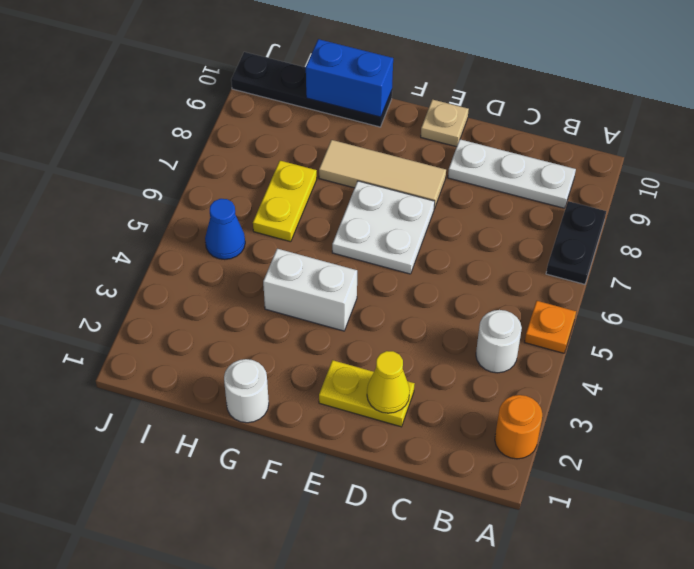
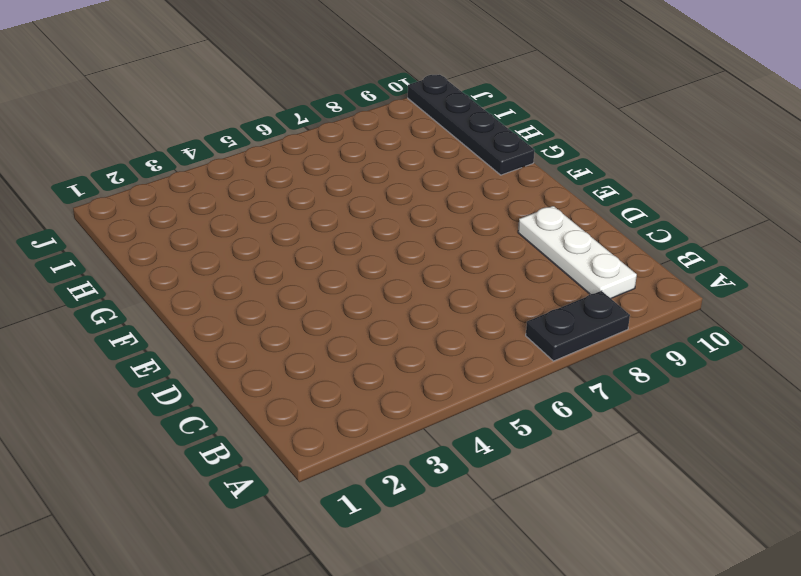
none -> orange 1x1 round brick [495,395,542,459]
none -> orange 1x1 plate [525,301,576,353]
none -> white 1x1 round brick [476,310,522,373]

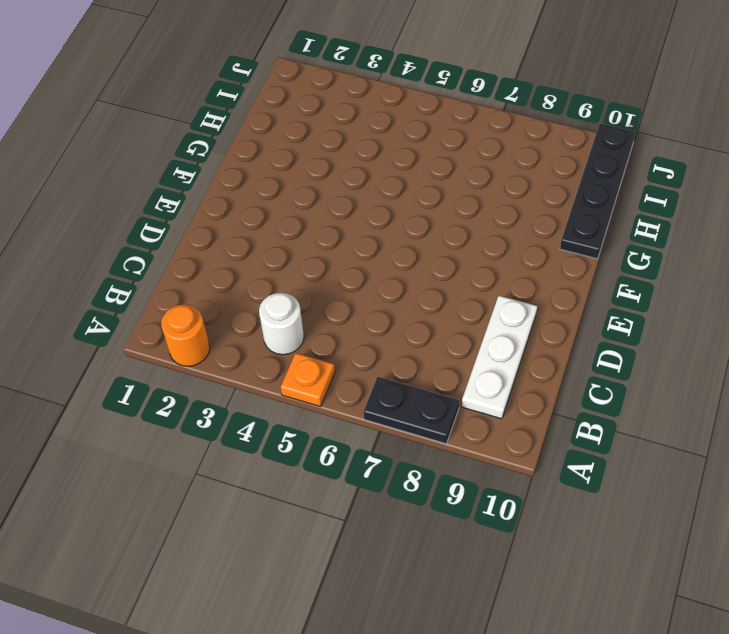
none -> yellow 1x2 plate [319,360,414,427]
none -> white 2x2 plate [332,181,435,274]
none -> tan 1x3 tile [319,140,446,209]

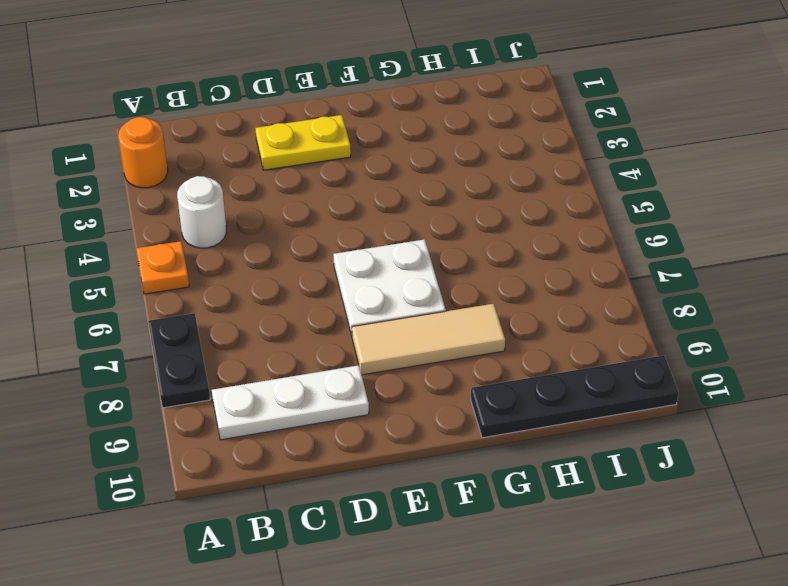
none -> tan 1x1 plate [421,99,469,147]
none -> white 1x2 brick [263,249,357,331]
none -> white 1x1 round brick [224,359,269,423]

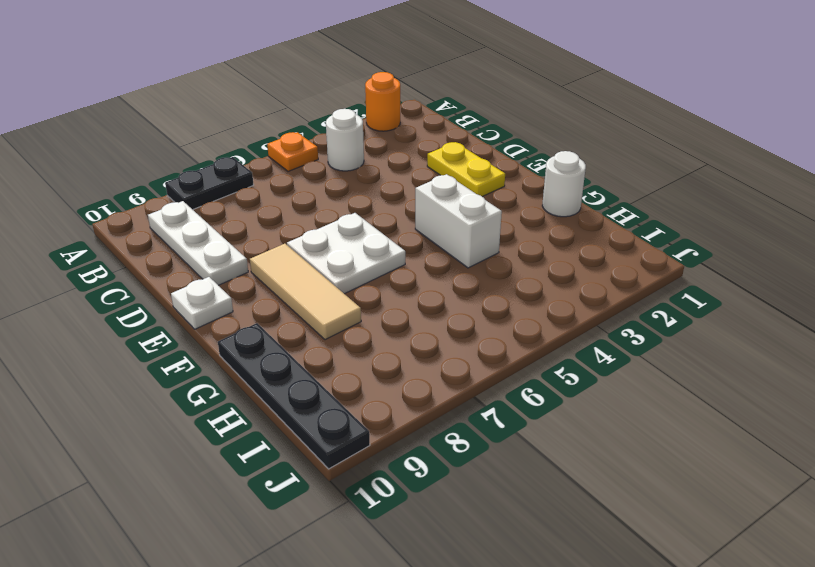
white 1x1 plate [171,277,233,329] -> tan 1x1 plate [421,99,469,147]
none -> yellow 1x2 plate [253,161,317,242]
none -> blue 1x1 cone [205,199,245,260]
none -> yellow 1x1 cone [367,351,410,413]

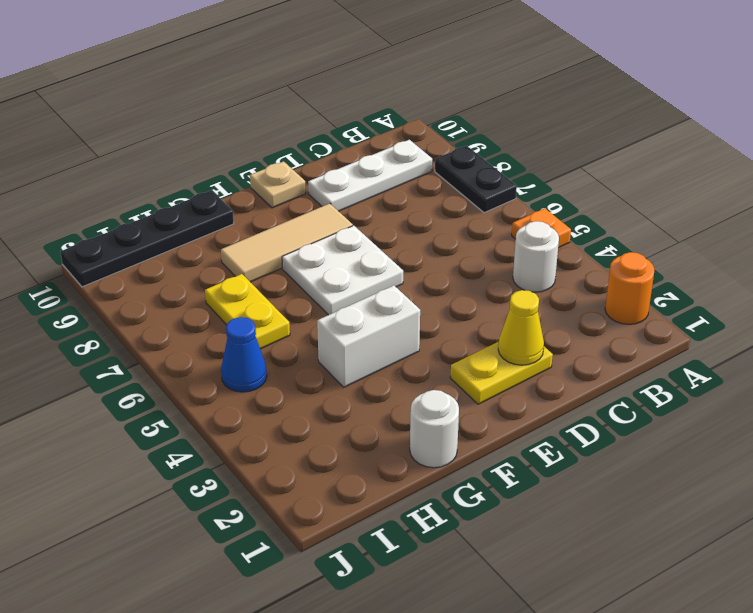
none -> blue 1x2 brick [306,39,393,117]

